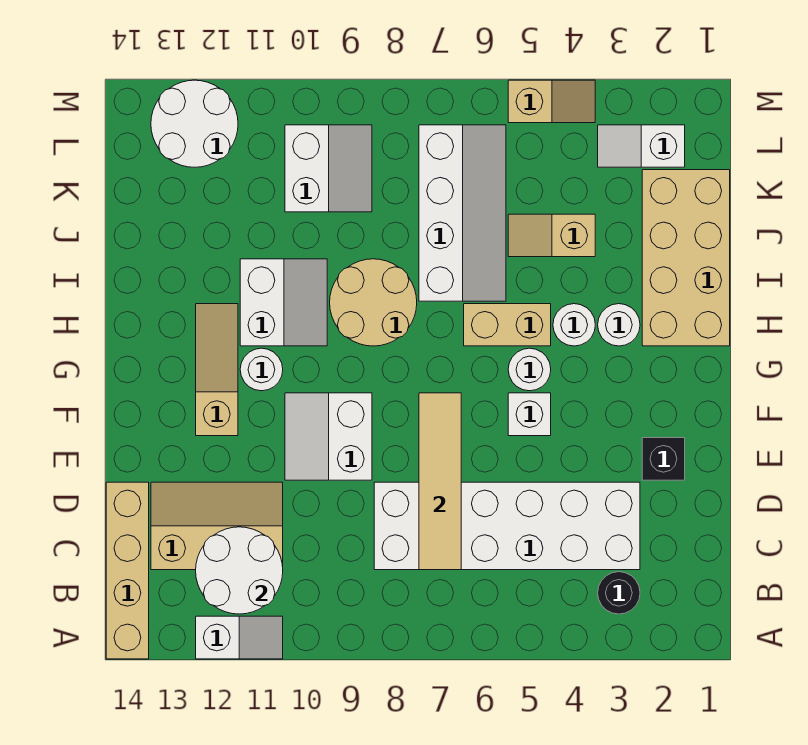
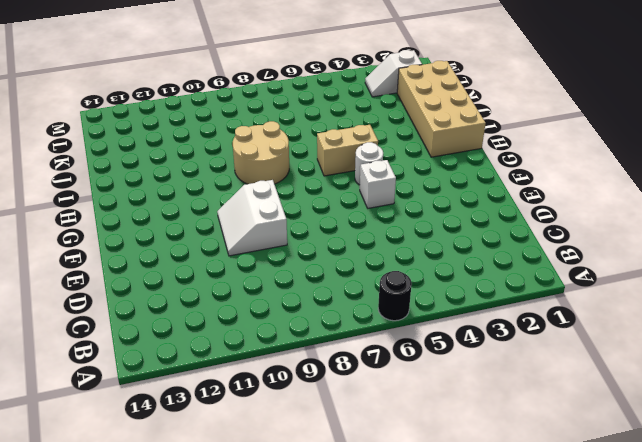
black 1x1 round brick [378,271,412,321] -> black 1x1 round brick moved to [598,572,640,614]
none -> white 1x2 slope [196,616,283,659]
none -> tan 1x4 brick [106,482,149,659]
none -> white 2x6 brick [374,482,640,570]

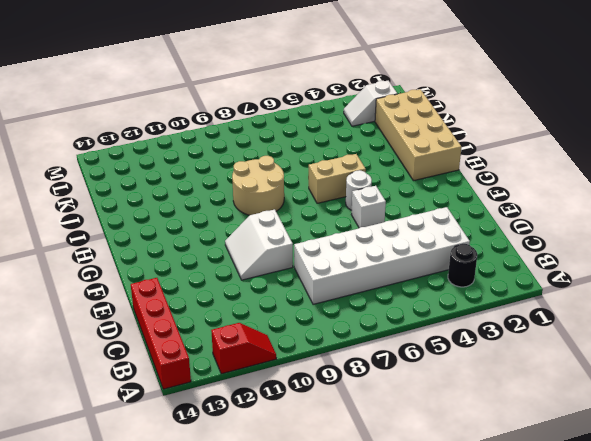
red 1x2 slope [211,323,277,374] -> white 1x2 slope [196,616,283,659]
red 1x4 brick [131,278,191,389] -> tan 1x4 brick [106,482,149,659]
none -> tan 2x3 slope [151,482,283,570]
none -> black 1x1 brick [642,438,685,480]
none -> tan 1x3 slope [196,304,238,436]

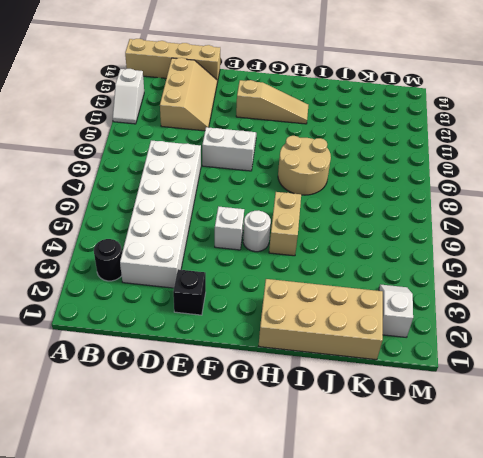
none -> white 1x1 round brick [240,348,283,391]
none -> white 1x1 round brick [598,304,640,346]
none -> white 1x1 round brick [553,304,595,346]

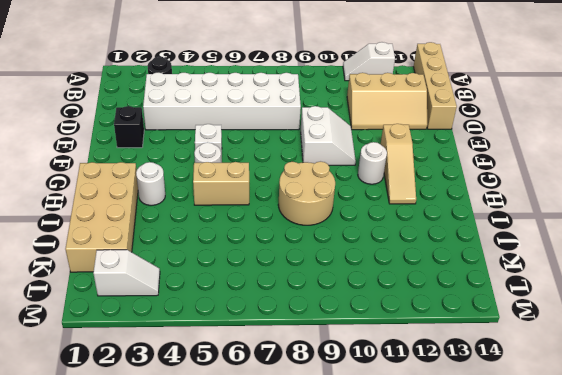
none -> white 1x1 round brick [553,304,595,346]
none -> white 2x2 slope [240,259,327,346]
none -> white 2x4 slope [419,125,506,301]

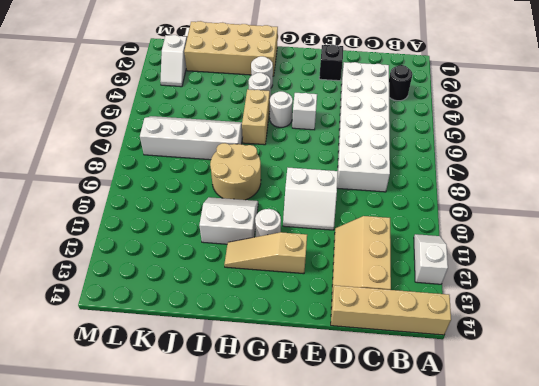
none -> tan 1x2 slope [508,214,595,257]
none -> white 2x2 slope [285,125,372,212]
none -> white 2x2 round brick [151,80,238,167]

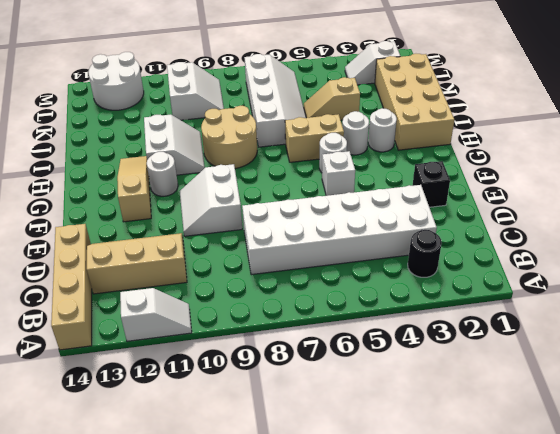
none -> tan 1x2 slope [508,80,595,123]
none -> white 2x2 round brick [196,527,283,614]
none -> tan 1x4 tile [419,393,461,570]

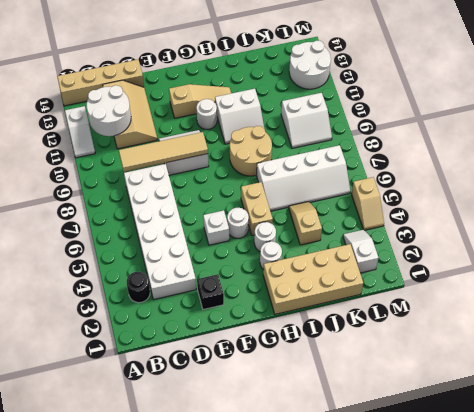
tan 1x4 tile [119,132,208,172] -> tan 1x4 tile moved to [419,393,461,570]

